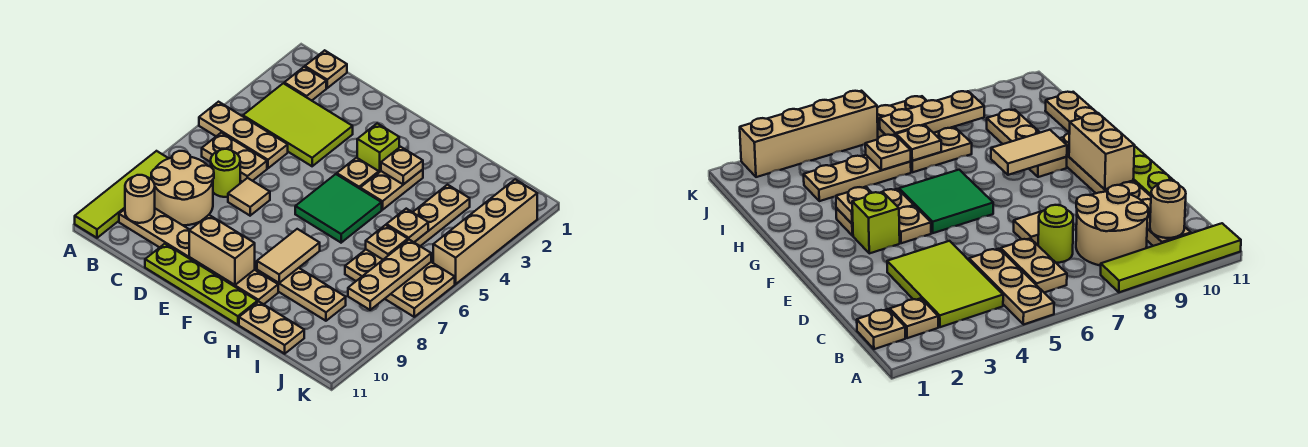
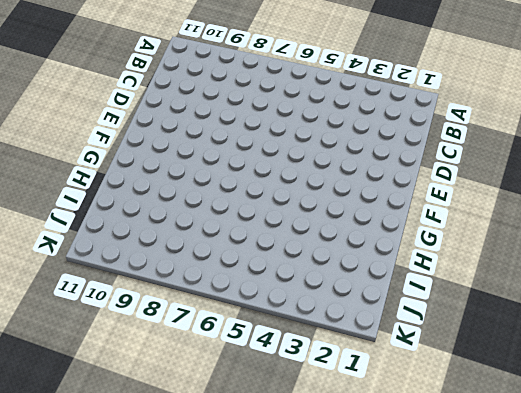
none -> tan 1x3 plate [199,102,288,168]
none -> lime 1x4 tile [75,151,169,238]
none -> tan 1x1 plate [305,50,347,88]

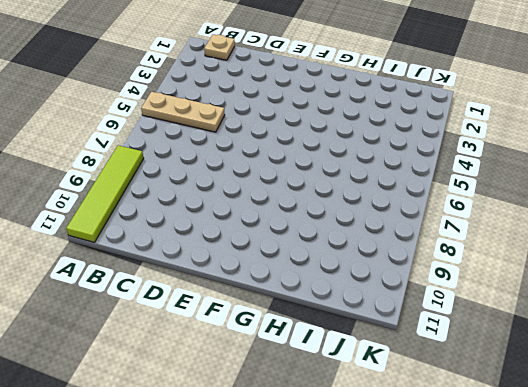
none -> tan 1x1 plate [284,67,326,101]
none -> lime 2x3 tile [243,83,353,166]
none -> tan 1x2 plate [202,133,267,182]

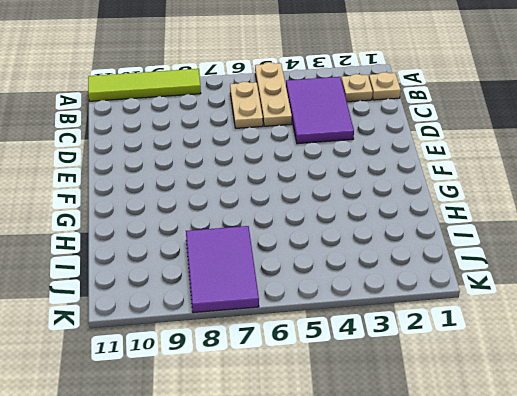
purple 2x3 tile [286,77,354,144] -> lime 2x3 tile [243,83,353,166]
purple 2x3 tile [186,226,259,313] -> tan 2x3 plate [345,250,455,317]
none -> tan 2x2 round brick [151,151,214,225]
none -> tan 1x6 plate [119,209,278,304]
none -> lime 1x1 round brick [211,149,240,197]

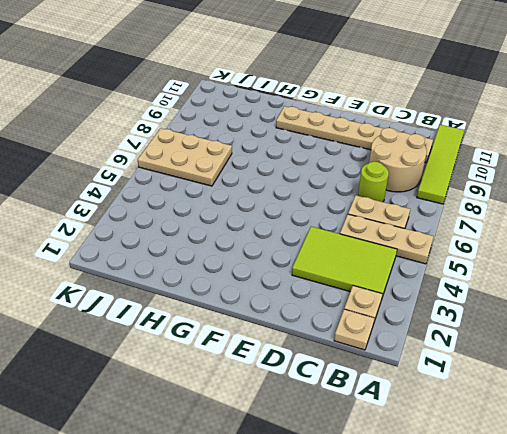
none -> tan 1x1 tile [228,178,270,216]
none -> lime 1x4 plate [145,244,258,325]
none -> lime 1x1 brick [357,123,399,172]

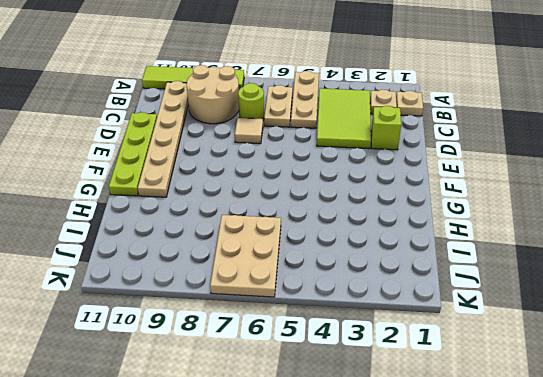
lime 1x1 brick [371,106,401,150] -> lime 1x1 brick moved to [357,123,399,172]
none -> tan 1x1 plate [337,158,379,189]
none -> green 2x2 tile [295,174,382,243]
none -> tan 1x2 plate [360,169,423,210]

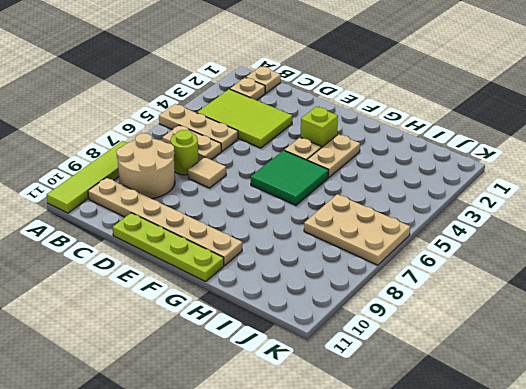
none -> tan 1x3 plate [257,268,346,321]
none -> tan 1x2 plate [239,302,304,354]
none -> tan 1x3 plate [413,185,470,246]

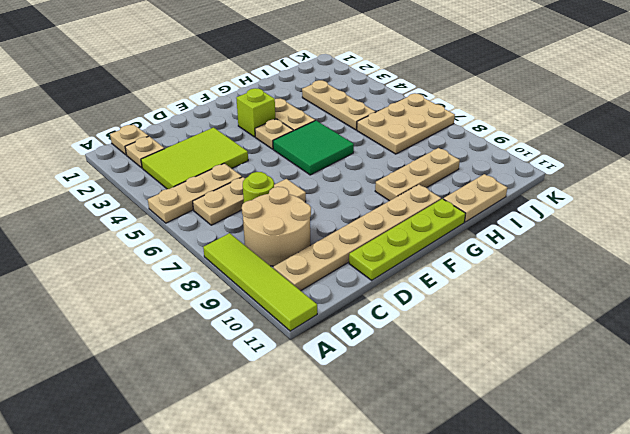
none -> tan 1x4 brick [433,179,537,284]
none -> tan 1x1 round brick [125,175,155,223]
none -> tan 1x2 brick [189,215,255,285]

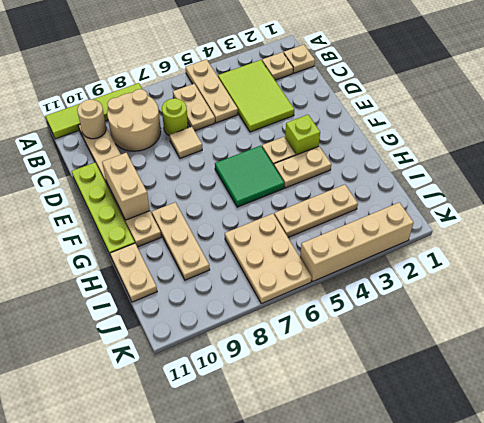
none -> tan 1x1 plate [381,147,423,184]
none -> tan 1x2 tile [257,229,320,283]
none -> tan 1x1 plate [386,209,428,242]

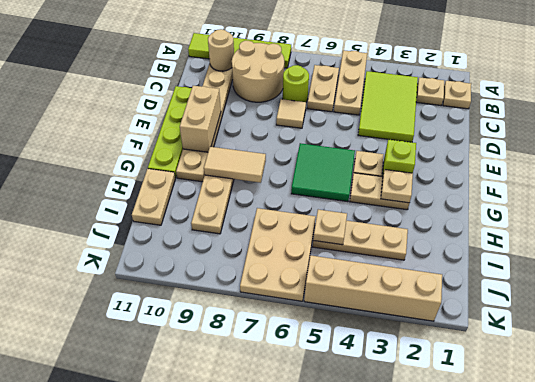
none -> tan 1x1 plate [366,225,408,260]
none -> tan 1x3 plate [348,240,431,310]

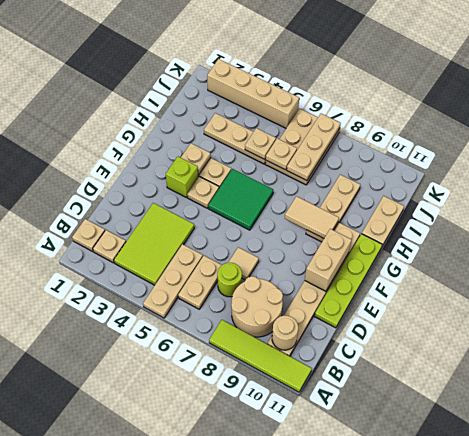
tan 1x3 plate [287,114,341,181] -> tan 1x3 plate turned to [348,240,431,310]

